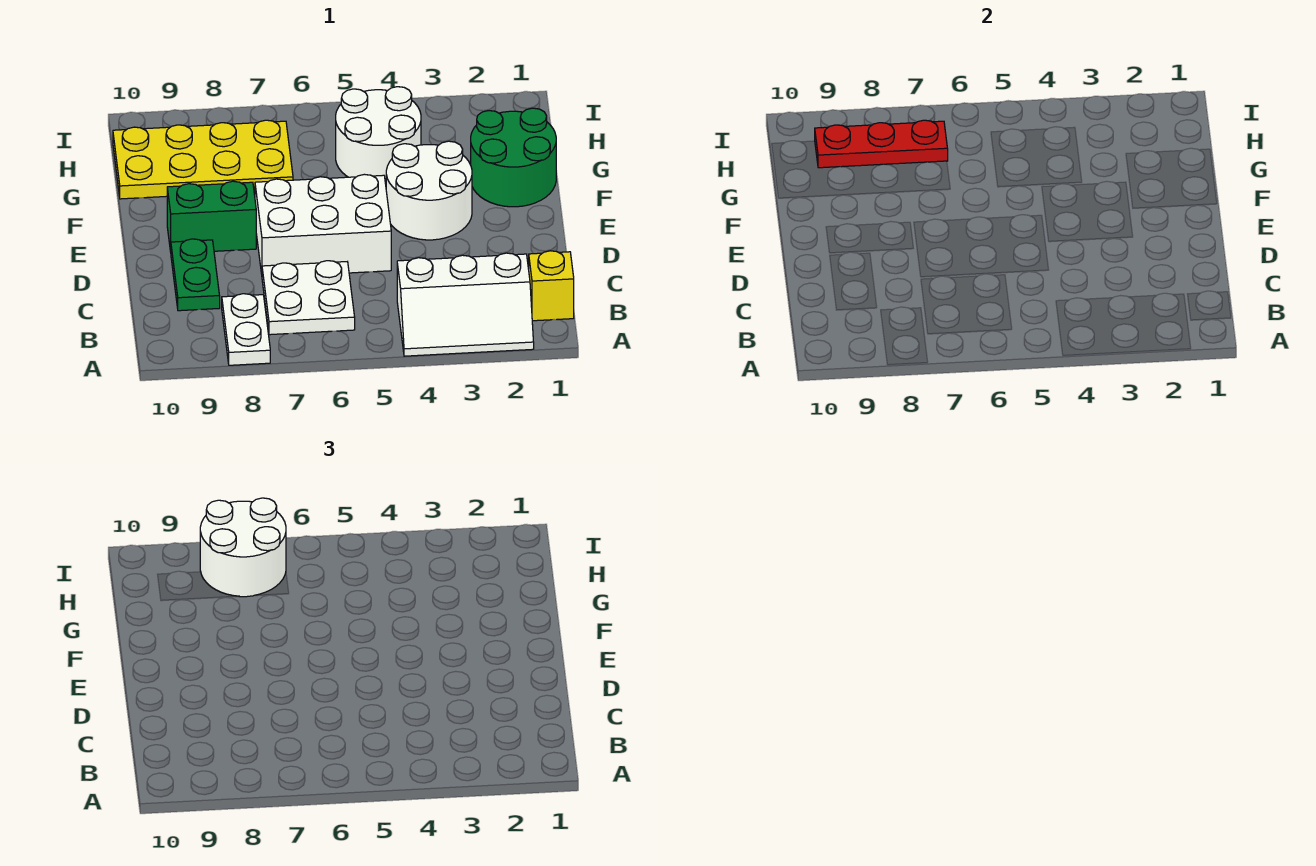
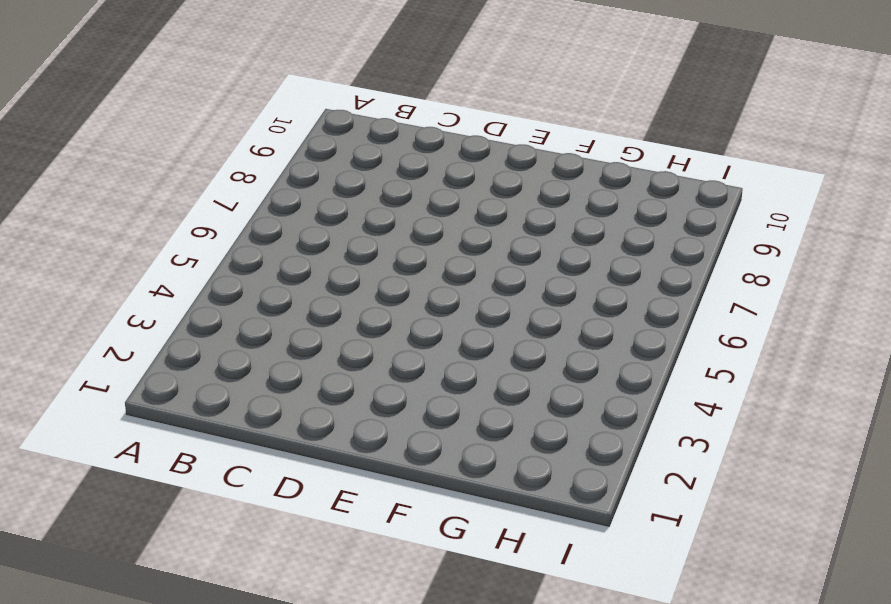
none -> white 2x3 slope [397,253,534,356]
none -> white 1x2 plate [222,294,270,365]
none -> yellow 1x1 brick [529,251,574,321]

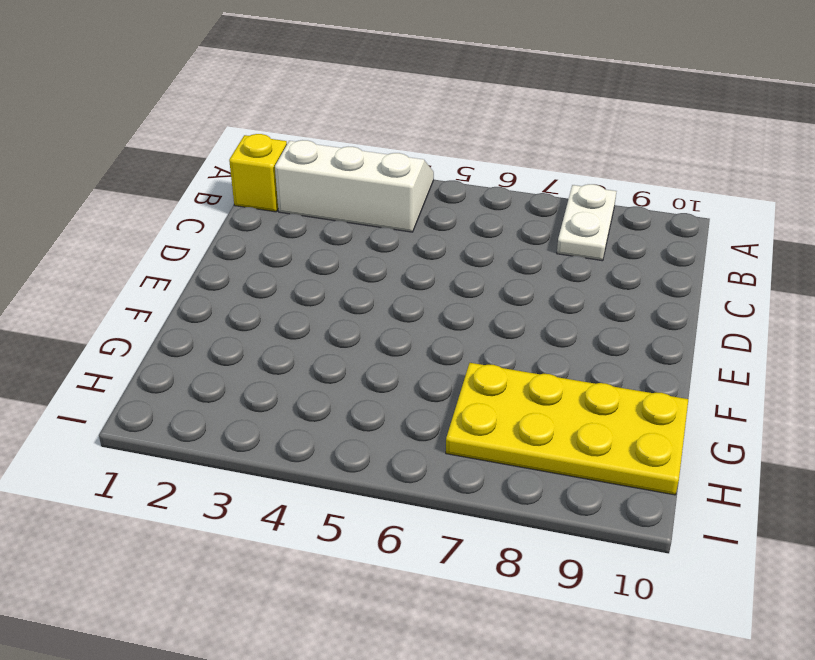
none -> white 2x2 plate [262,261,355,335]
none -> green 1x2 plate [171,239,220,311]
none -> white 2x3 brick [255,174,391,274]

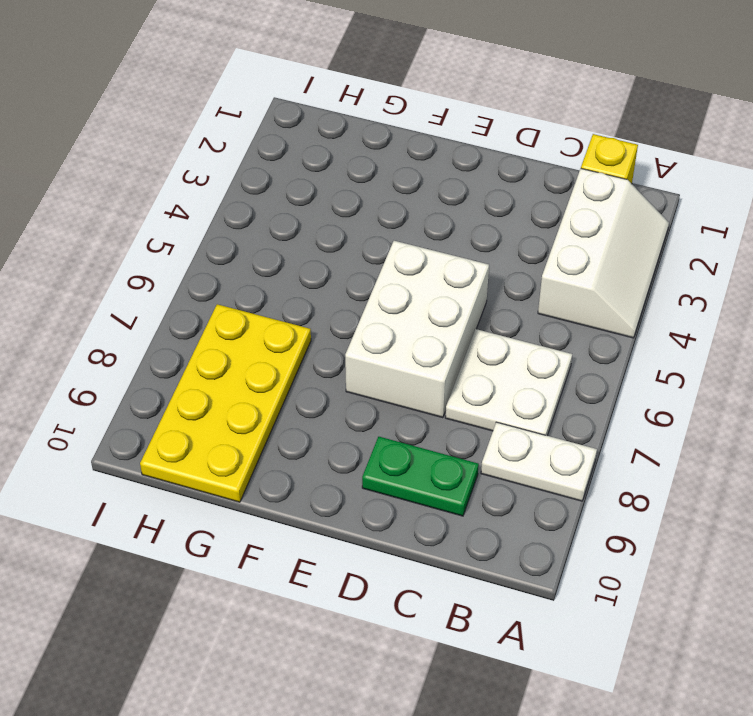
none -> white 2x2 round brick [386,141,472,240]
none -> green 1x2 brick [167,181,256,252]
none -> green 2x2 round brick [471,108,556,207]

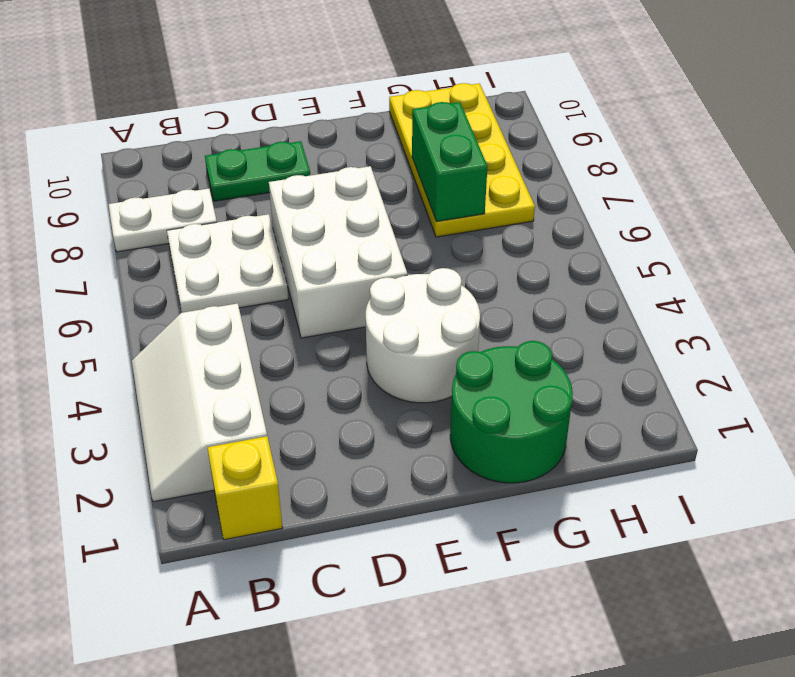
green 1x2 brick [412,102,487,222] -> green 1x2 brick moved to [167,181,256,252]
none -> white 2x2 round brick [336,87,421,184]
none -> red 1x3 plate [815,120,948,168]
none -> white 2x2 round brick [200,498,286,597]

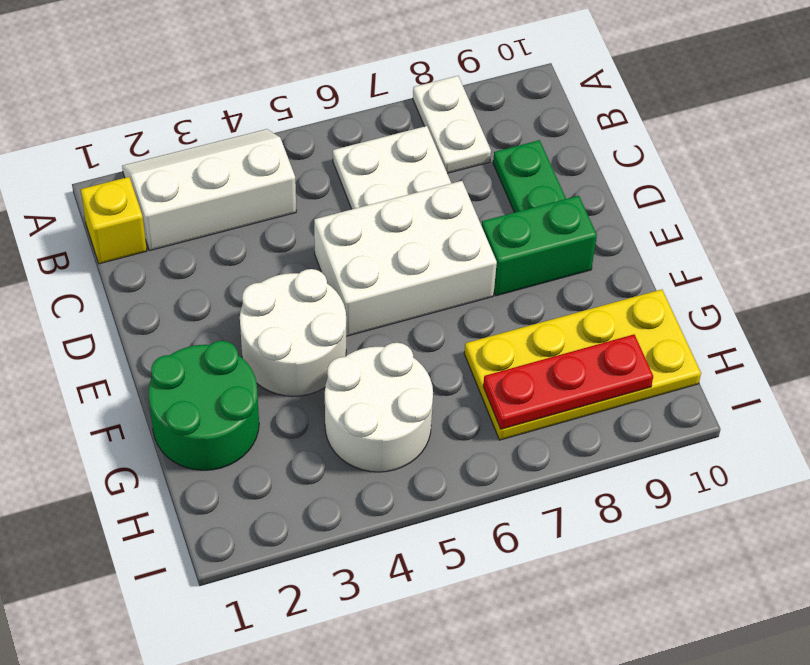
none -> white 2x2 round brick [200,498,286,597]

